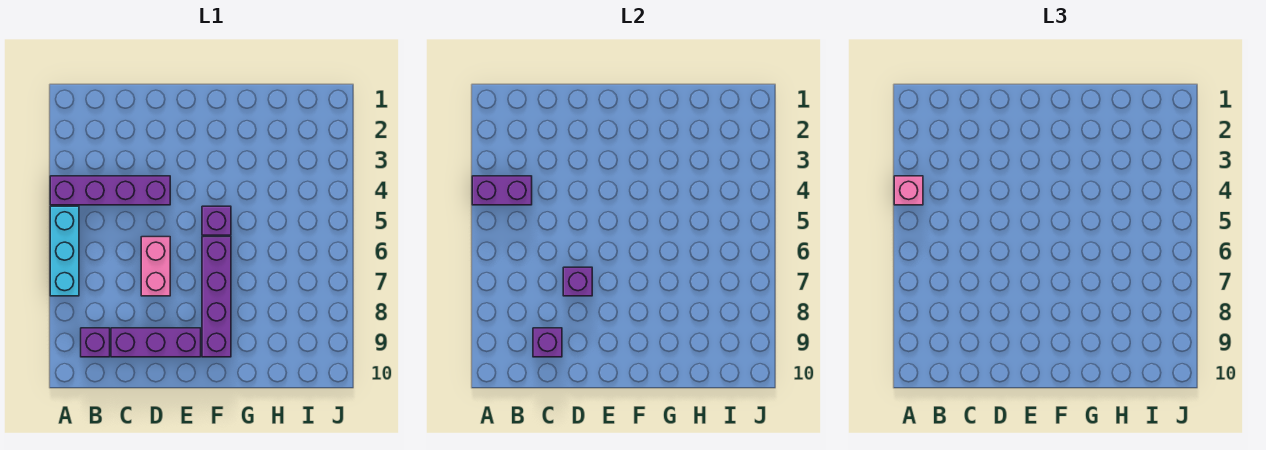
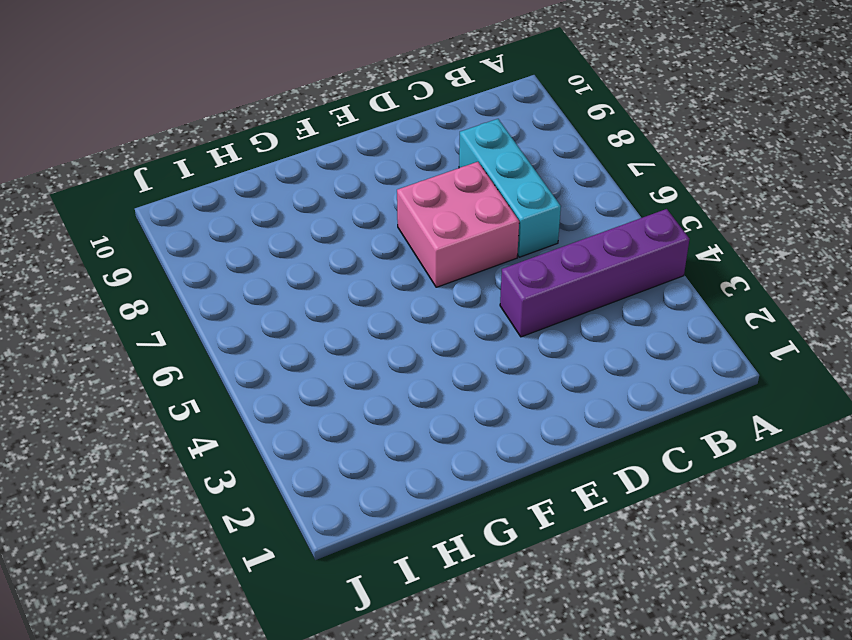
cyan 1x3 brick [459,119,561,257] -> cyan 1x3 brick moved to [50,206,79,296]
pink 2x2 brick [397,162,519,287] -> pink 1x2 brick [141,237,170,296]
none -> purple 1x1 brick [81,328,110,357]
none -> purple 1x3 brick [111,328,201,357]

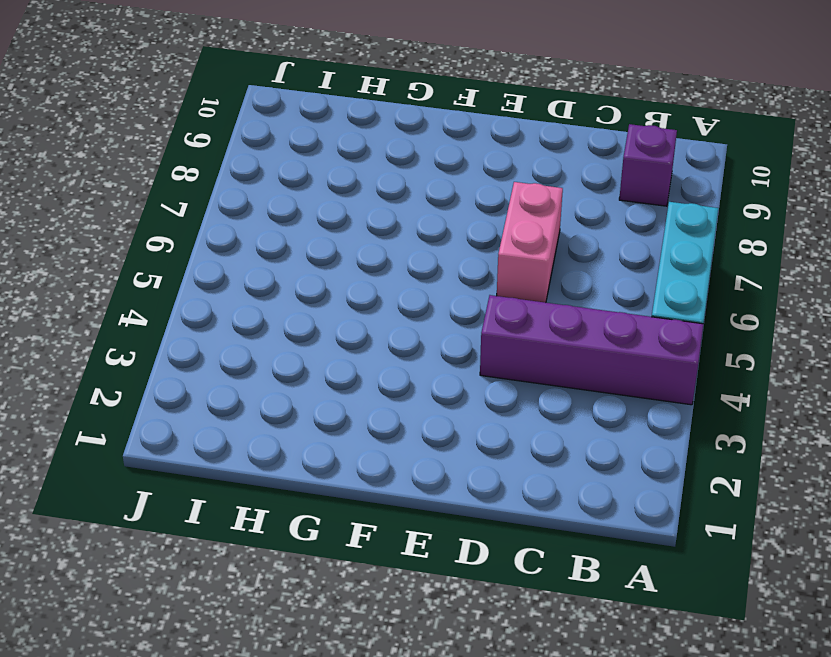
none -> purple 1x3 brick [111,328,201,357]
none -> purple 1x1 brick [202,206,231,235]

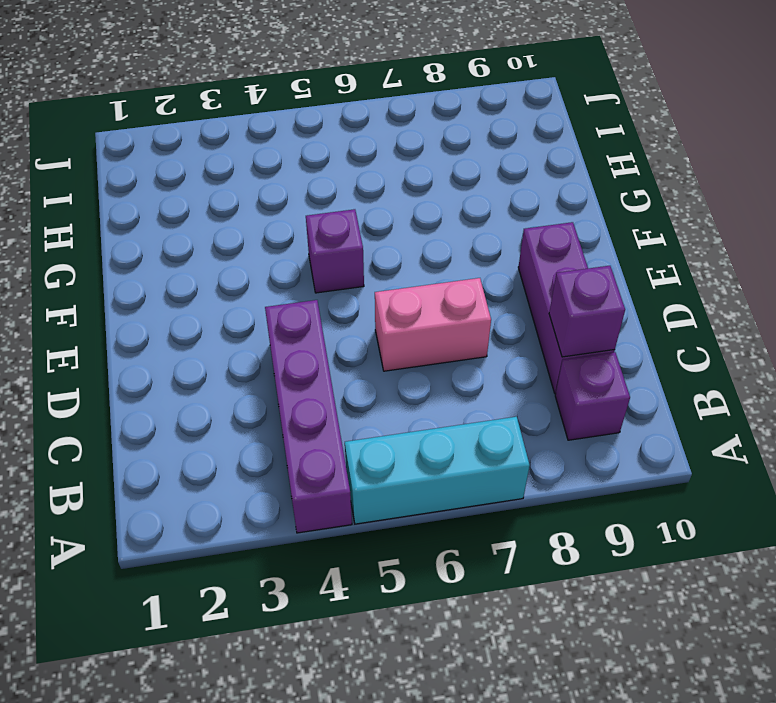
none -> purple 1x4 brick [202,237,231,357]
none -> purple 1x2 brick [472,176,532,205]

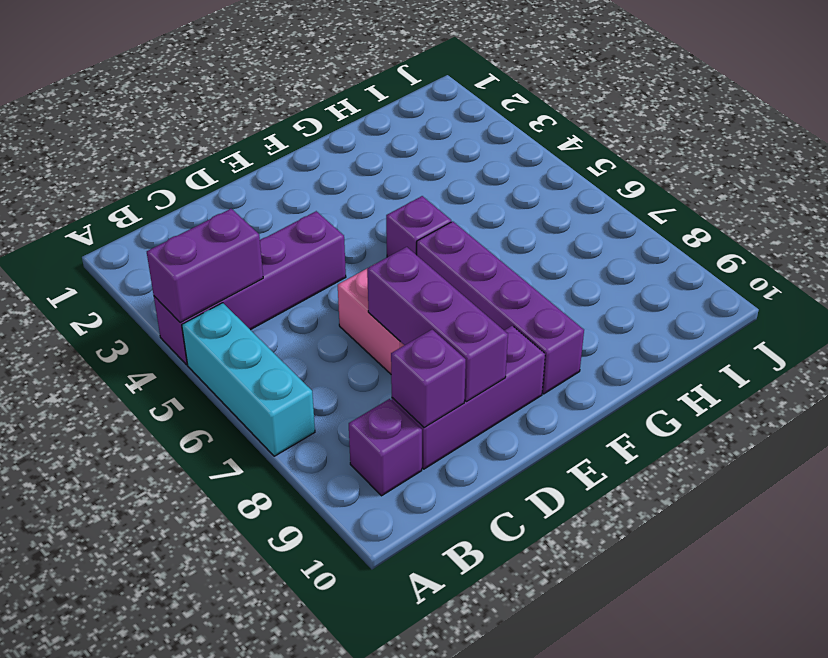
purple 1x3 brick [367,247,508,402] -> purple 1x1 brick [563,267,592,296]
none -> pink 1x1 brick [894,176,923,205]

